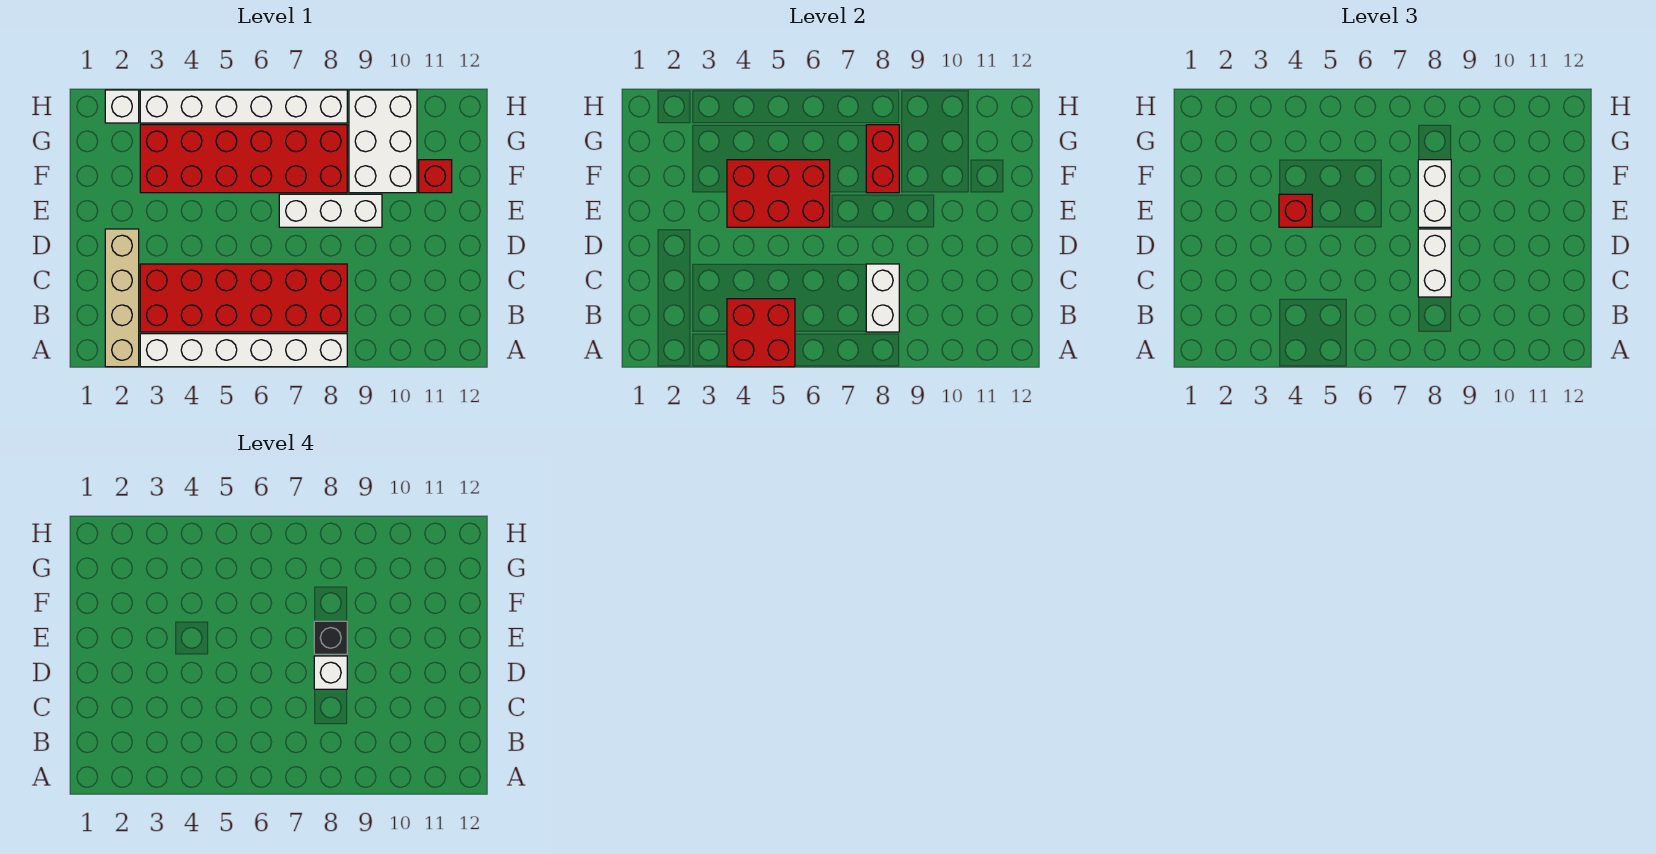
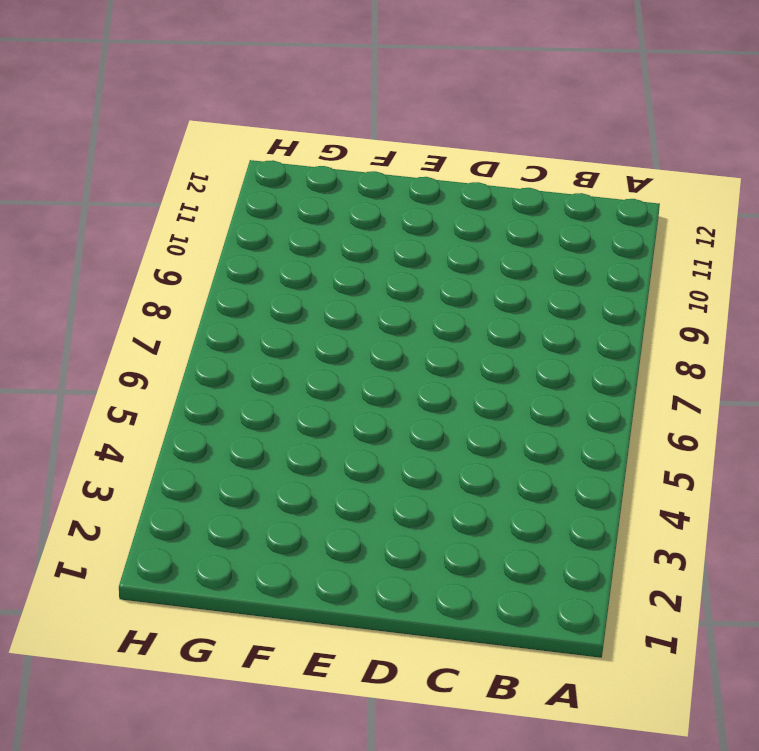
none -> tan 1x4 brick [105,229,139,367]
none -> white 1x6 brick [140,334,347,367]
none -> red 2x6 brick [140,264,347,332]

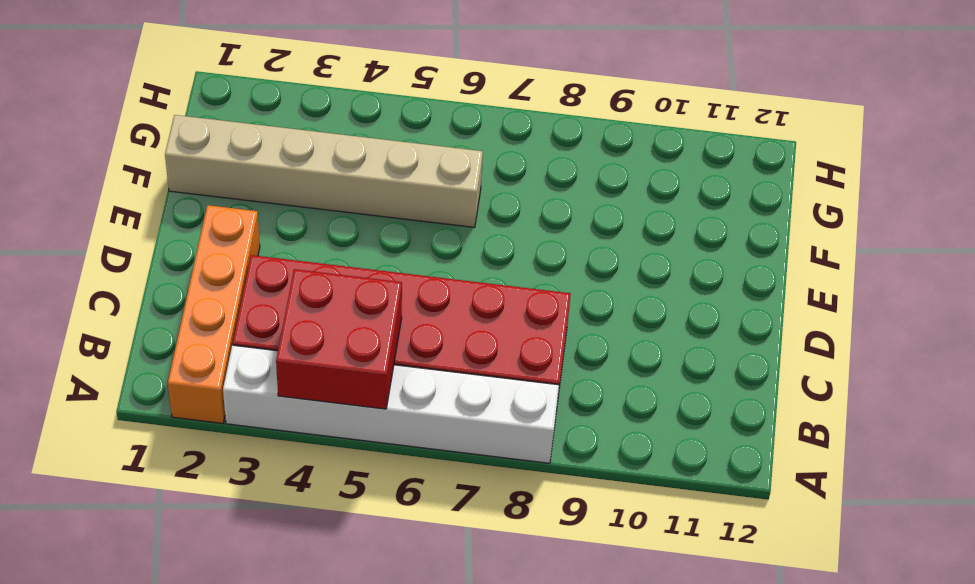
orange 1x4 brick [168,205,260,423] -> tan 1x4 brick [105,229,139,367]
tan 1x6 brick [165,115,483,227] -> red 2x6 brick [140,125,347,193]
none -> white 1x3 brick [279,194,382,227]
none -> white 2x3 brick [349,90,417,193]
none -> red 1x1 brick [419,160,452,193]

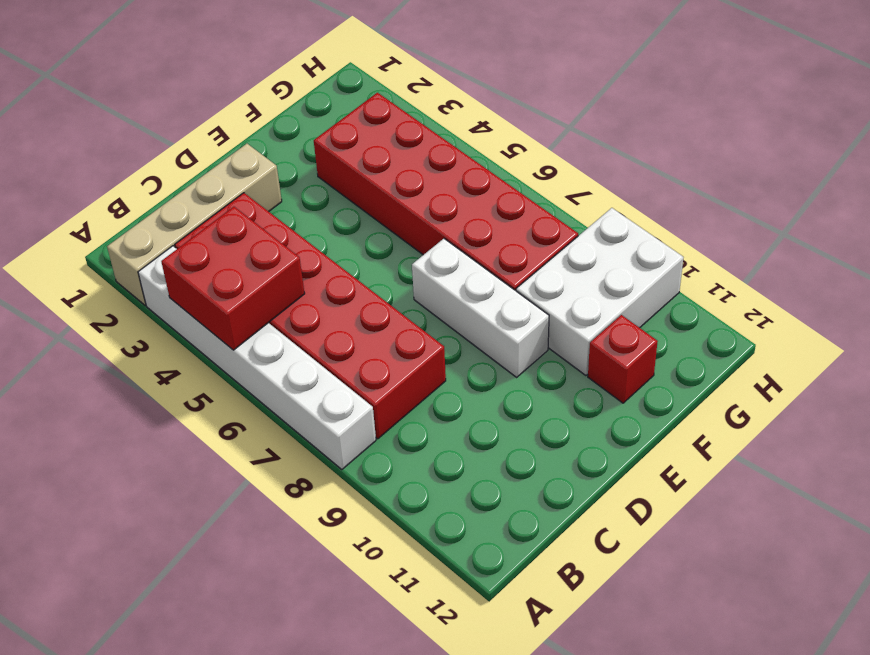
none -> white 1x1 brick [105,90,139,123]
none -> white 1x6 brick [140,90,347,123]
none -> white 1x2 brick [866,264,899,332]

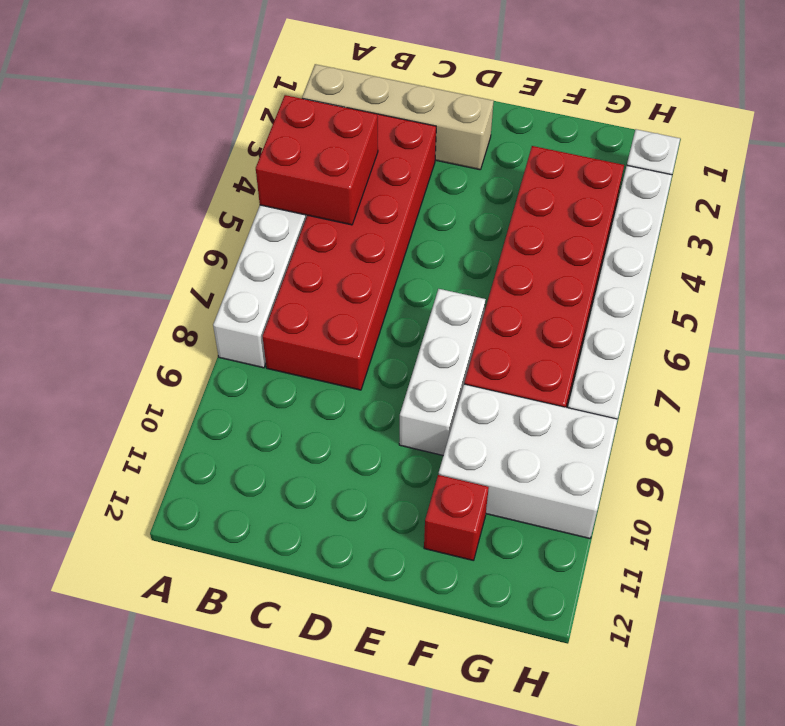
none -> white 1x2 brick [866,264,899,332]
none -> red 2x3 brick [727,160,830,227]
none -> red 1x2 brick [866,125,899,193]

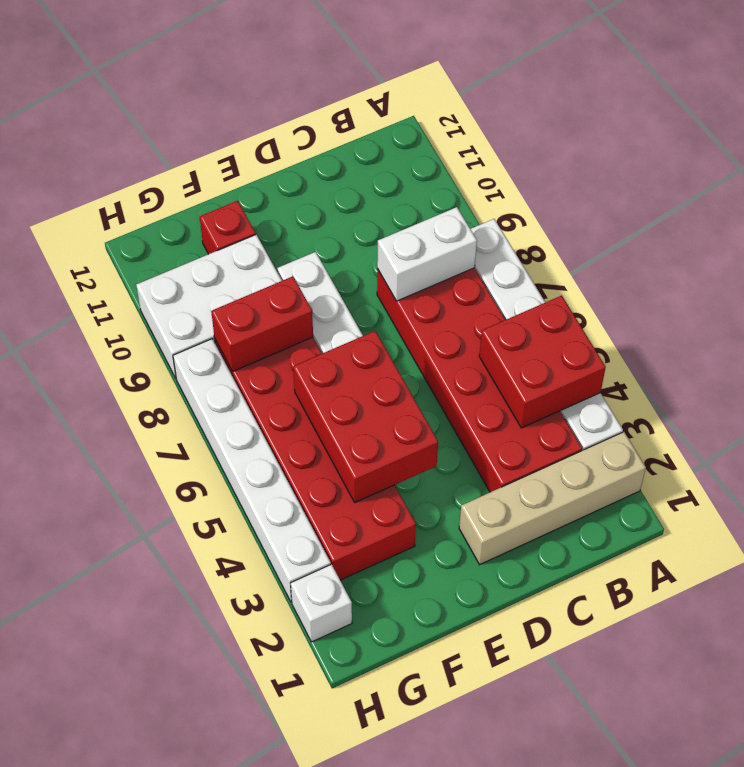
none -> white 1x2 brick [1418,229,1451,297]
none -> red 1x1 brick [1279,194,1312,227]
none -> white 1x2 brick [1418,160,1451,227]

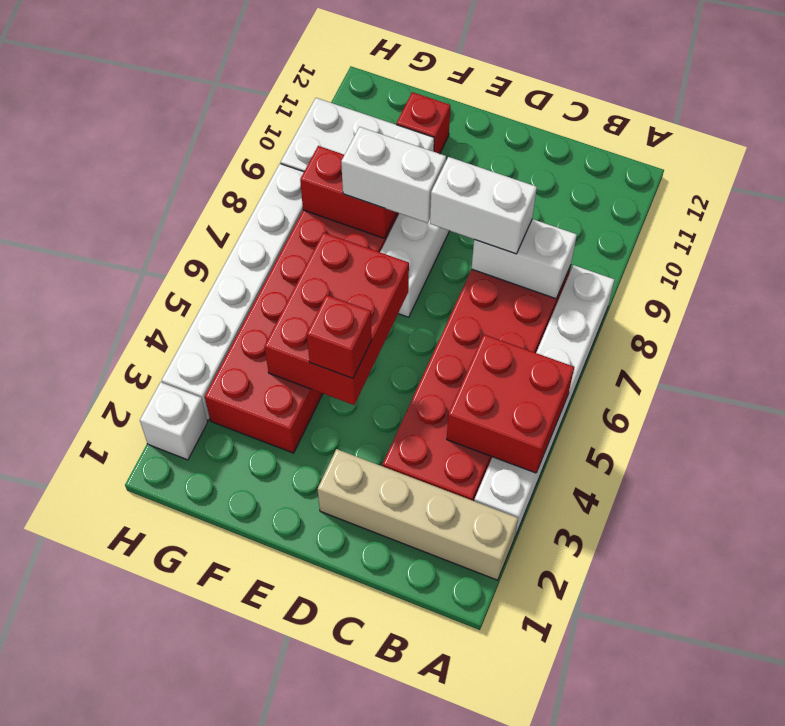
none -> white 1x1 brick [314,656,347,689]
none -> black 1x1 brick [314,621,347,654]

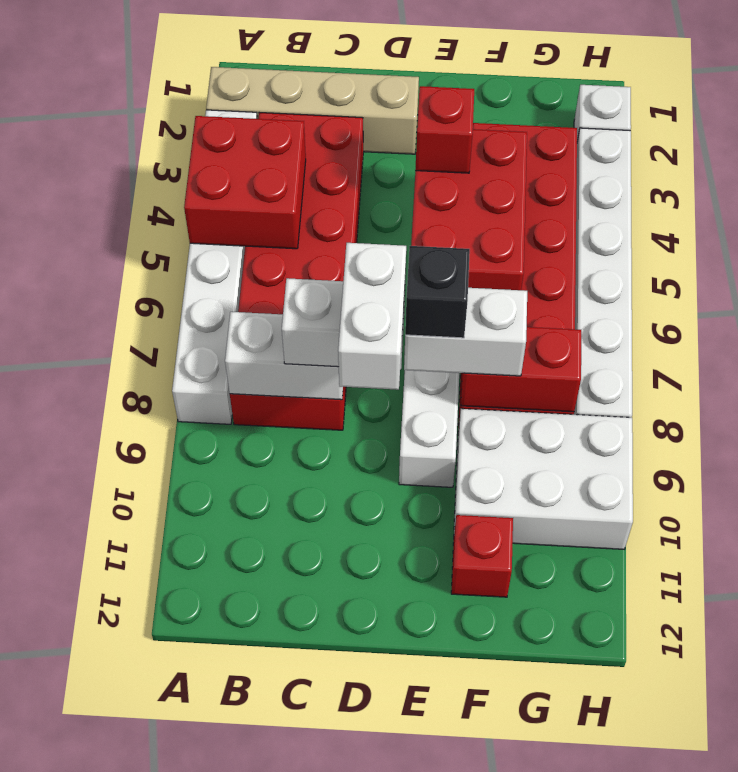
white 1x2 brick [338,243,406,390] -> white 1x1 brick [314,656,347,689]

